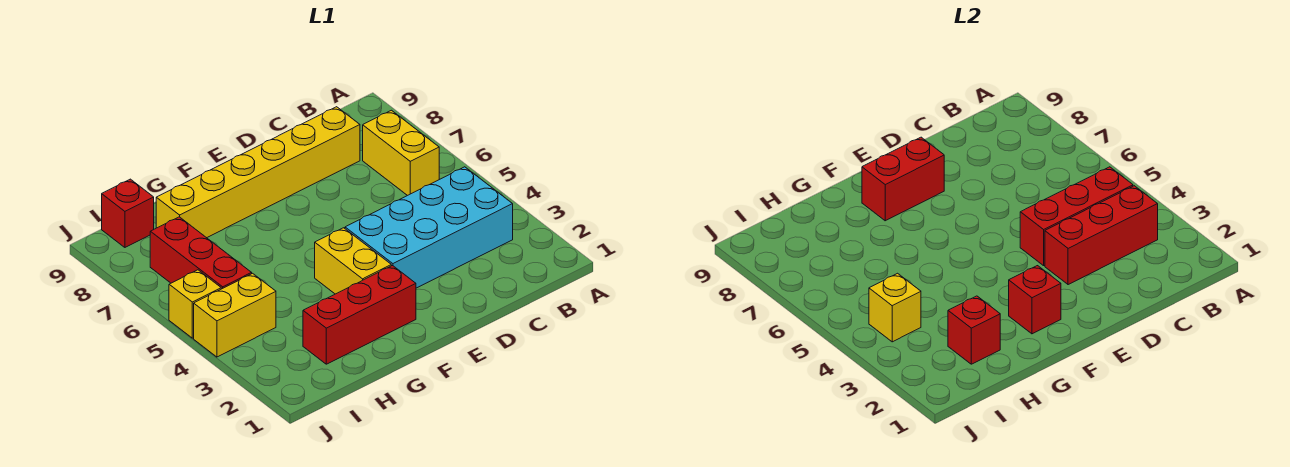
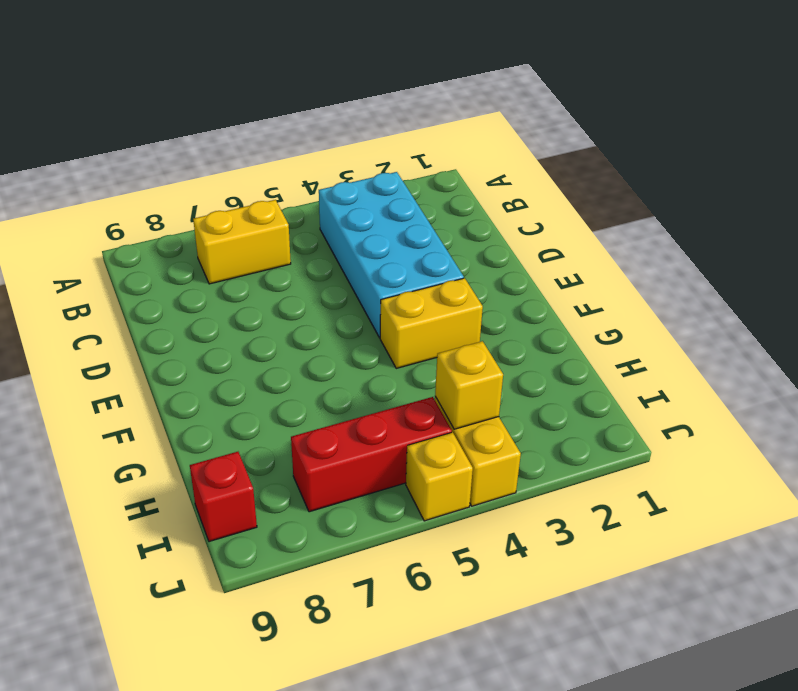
none -> yellow 1x6 brick [156,107,360,238]
none -> red 1x3 brick [303,266,416,364]
none -> red 1x3 brick [1045,186,1158,285]

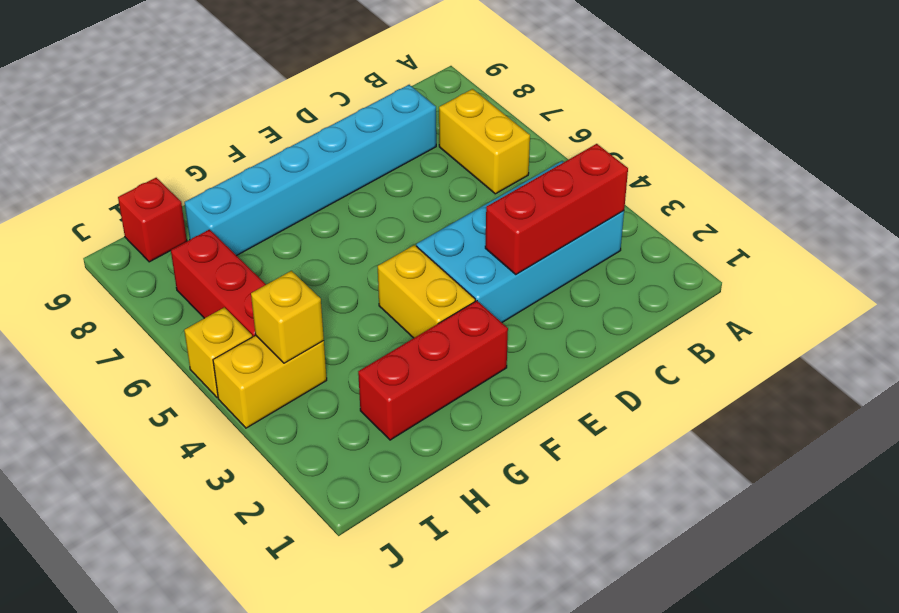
cyan 1x6 brick [185,85,436,256] -> yellow 1x6 brick [156,107,360,238]
none -> red 1x3 brick [1020,167,1133,266]
none -> red 1x2 brick [862,137,944,221]
none -> red 1x1 brick [1009,266,1061,334]

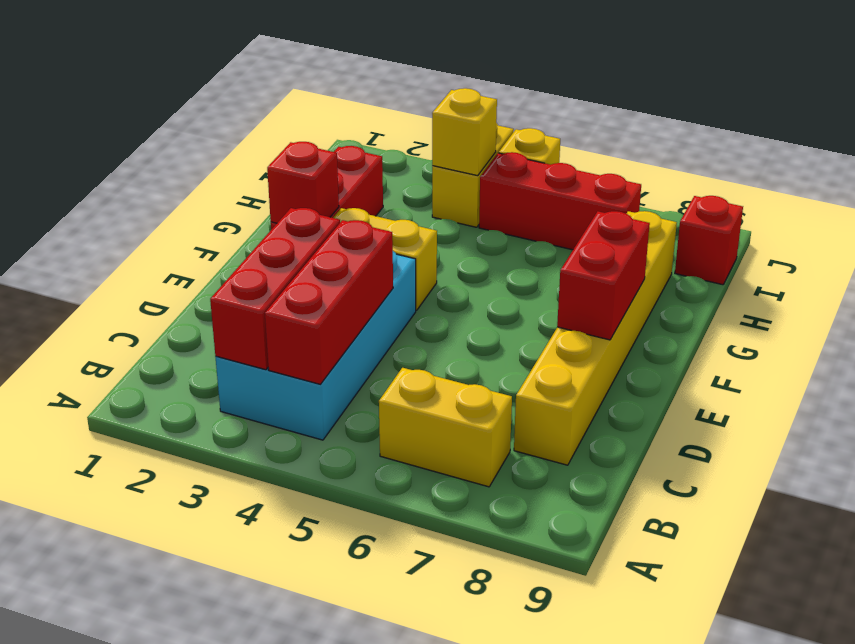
none -> red 1x1 brick [948,296,1000,364]

